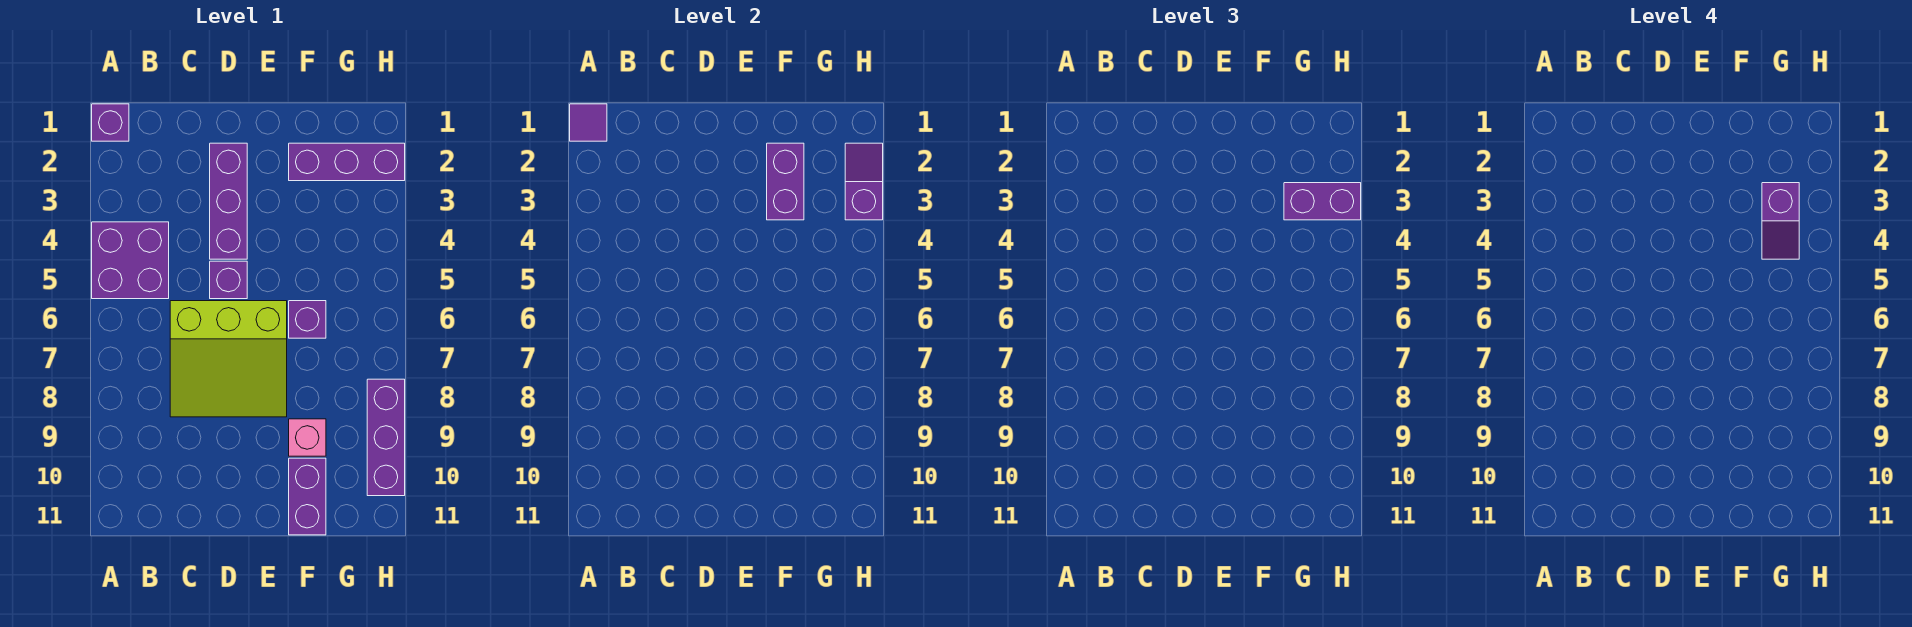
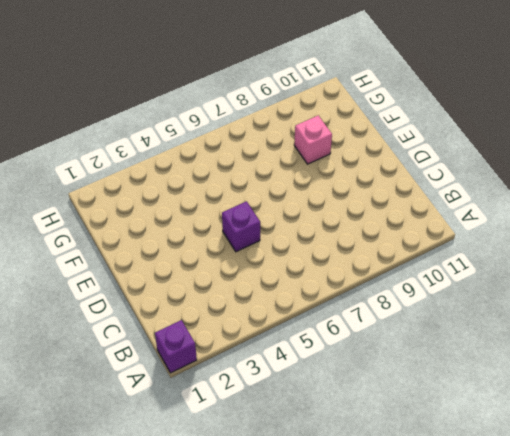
none -> purple 2x2 brick [92,222,169,299]
none -> lime 3x3 slope [170,301,287,417]
none -> purple 1x3 brick [210,143,247,259]

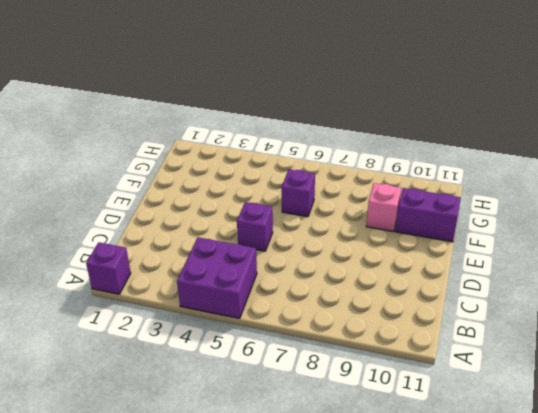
none -> lime 3x3 slope [170,301,287,417]
none -> purple 1x3 brick [210,143,247,259]
none -> purple 1x3 brick [289,143,405,181]

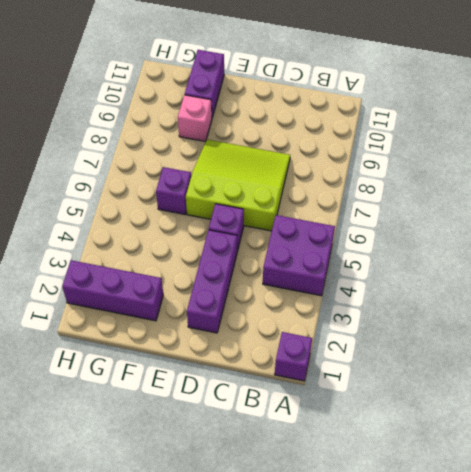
none -> purple 1x3 brick [367,379,405,496]
none -> purple 1x1 tile [570,104,607,141]
none -> purple 1x2 brick [767,143,804,220]

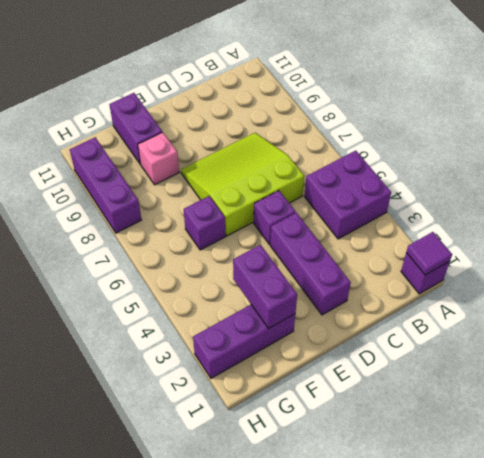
none -> purple 1x2 slope [845,143,883,220]
none -> purple 1x2 brick [1284,183,1361,220]
none -> purple 1x2 slope [1762,183,1799,259]

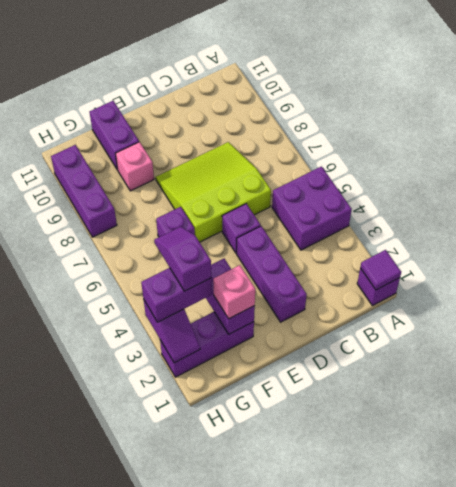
pink 1x1 brick [213,265,255,319] -> none

